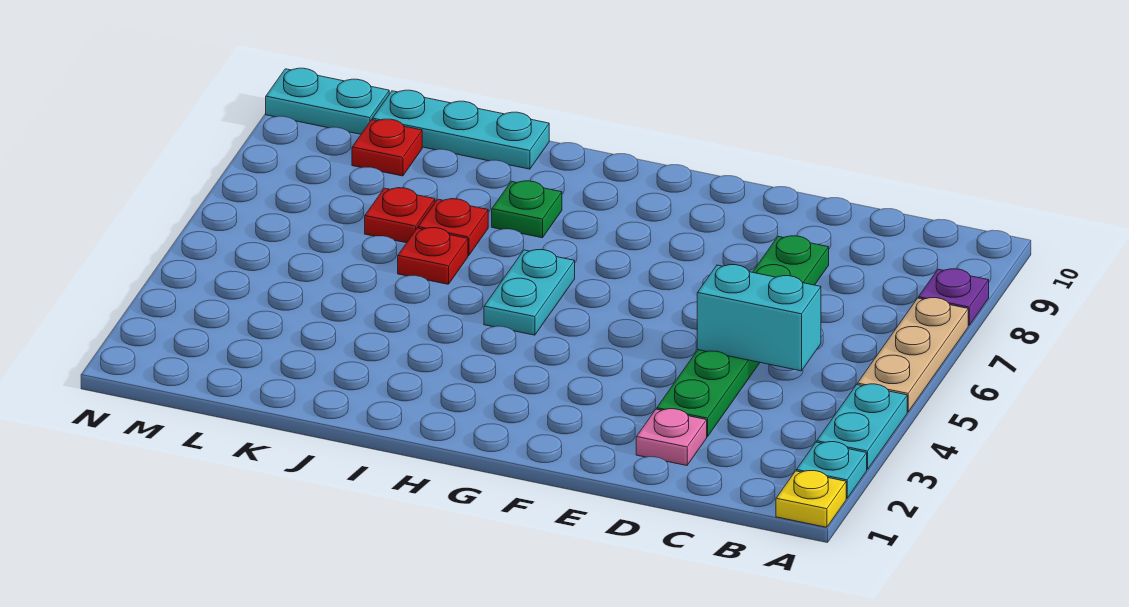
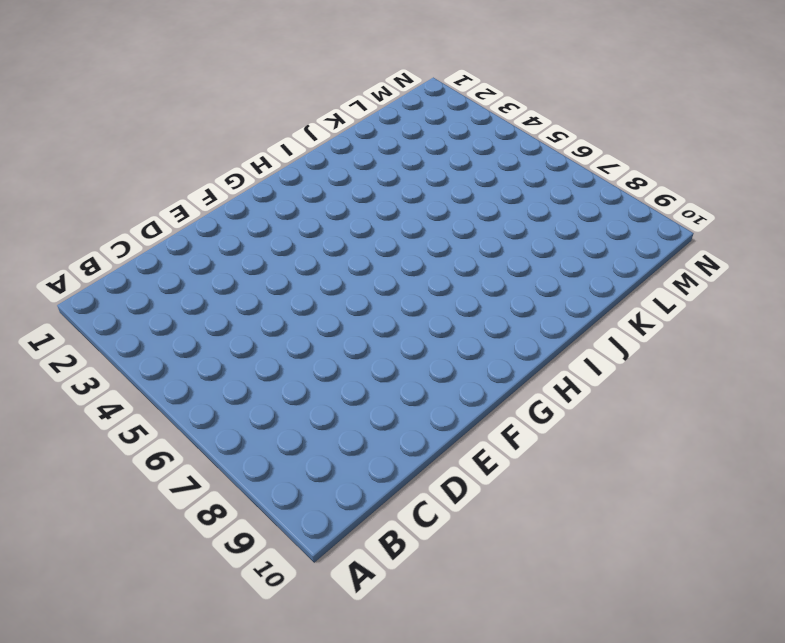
none -> yellow 1x1 plate [776,471,846,527]
none -> cyan 1x1 plate [796,442,867,498]
none -> cyan 1x2 plate [817,384,907,470]

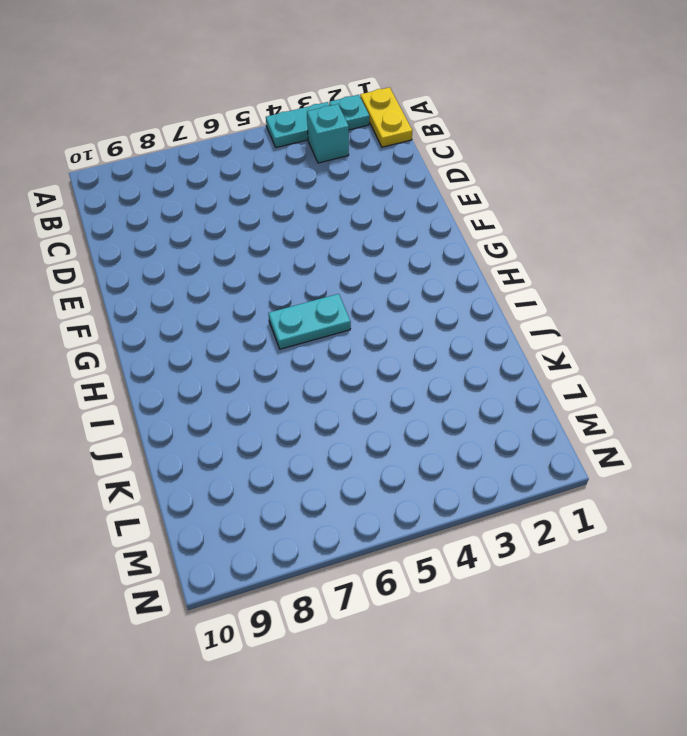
yellow 1x2 plate [360,87,412,147] -> yellow 1x1 plate [776,471,846,527]
cyan 1x1 brick [307,104,349,163] -> none
none -> tan 1x3 plate [857,298,968,412]
none -> purple 1x1 plate [919,269,989,326]
none -> pink 1x1 plate [636,409,707,466]

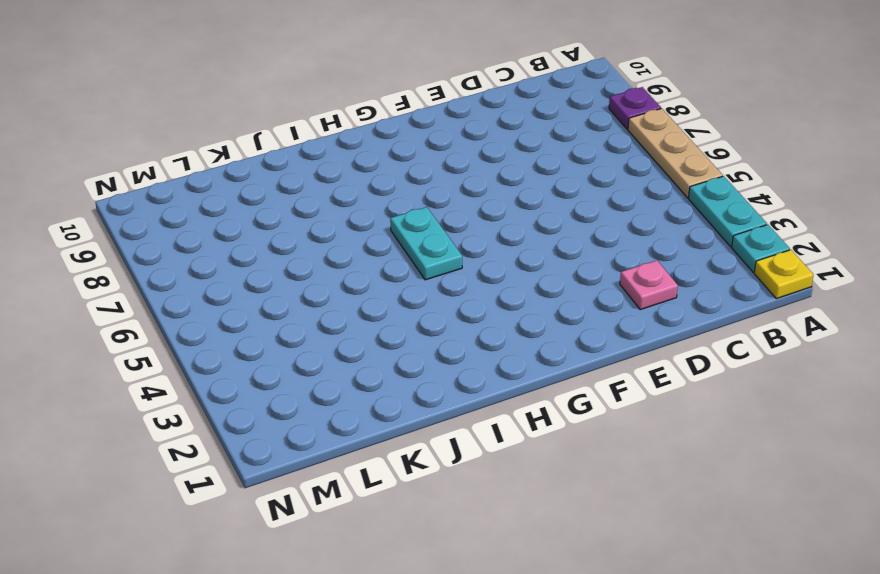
none -> green 1x6 plate [657,236,829,437]
none -> green 1x1 plate [492,181,562,238]
none -> red 1x1 plate [398,228,468,284]

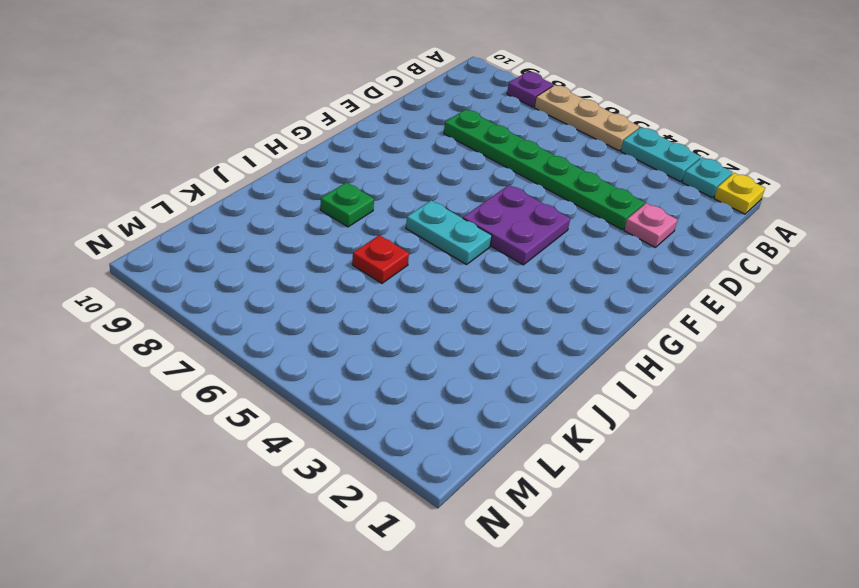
purple 2x2 plate [463,185,570,265] -> none
none -> red 1x1 plate [418,199,488,256]
none -> cyan 1x3 plate [373,90,549,169]
none -> red 1x1 plate [365,188,435,243]

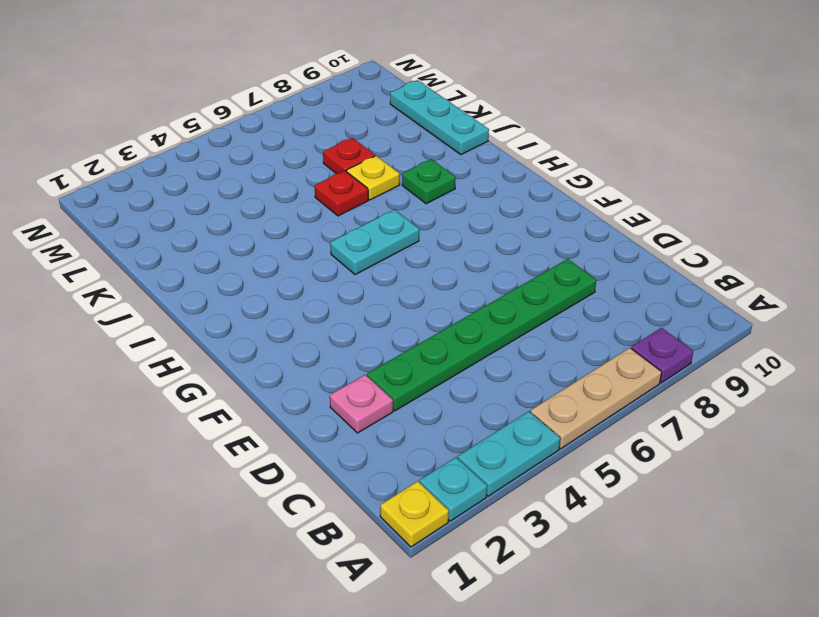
yellow 1x1 plate [347,156,400,200] -> red 1x1 plate [418,199,488,256]
none -> red 1x1 plate [352,119,422,176]
none -> cyan 1x2 plate [266,68,389,134]
none -> cyan 1x2 brick [697,265,821,371]

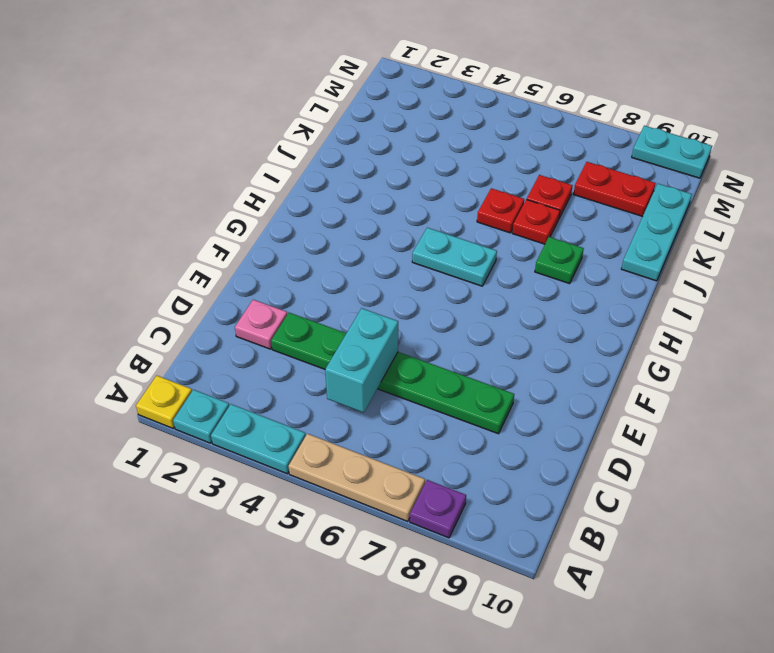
red 1x2 plate [574,162,656,217] -> red 1x1 plate [352,119,422,176]
cyan 1x2 plate [632,126,712,178] -> cyan 1x2 plate turned to [266,68,389,134]

